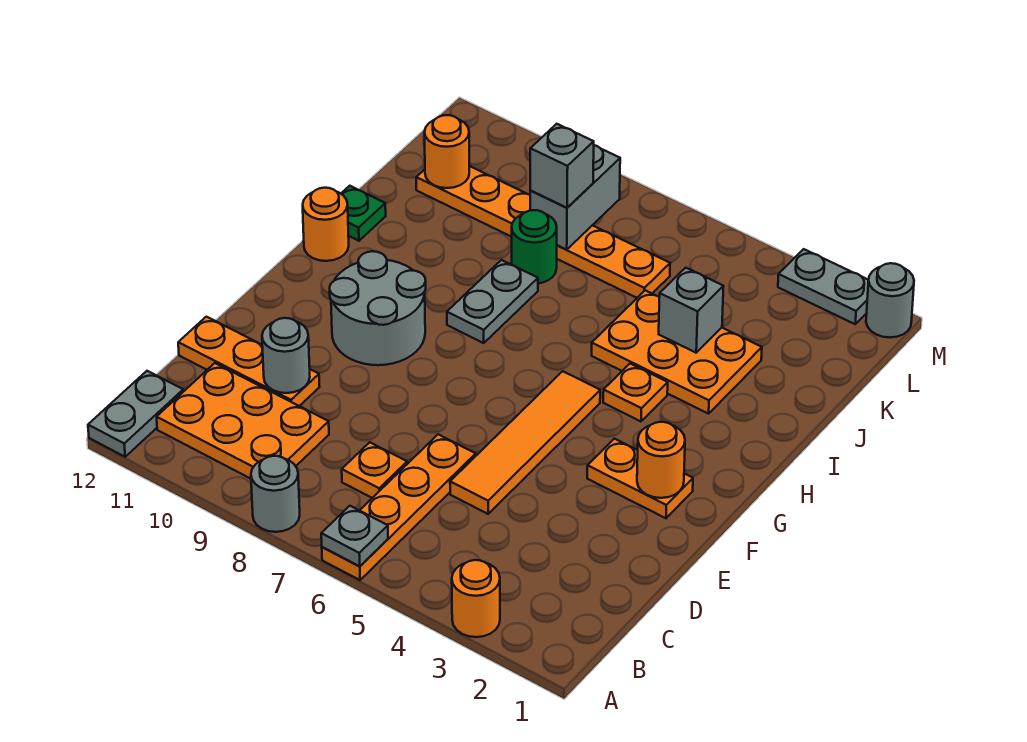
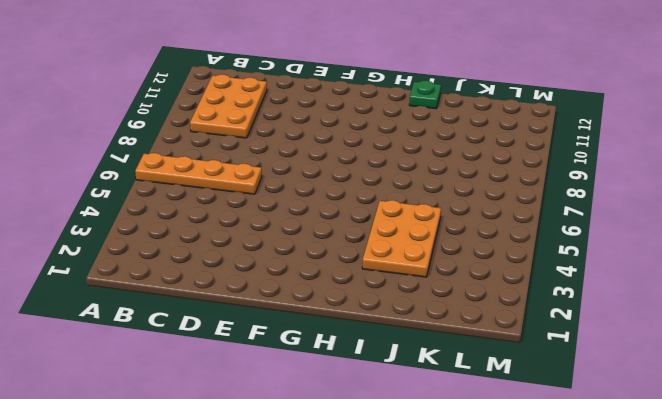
none -> orange 1x1 round brick [452,560,500,637]
none -> grey 1x1 round brick [251,456,300,532]
none -> grey 1x2 plate [88,371,183,457]

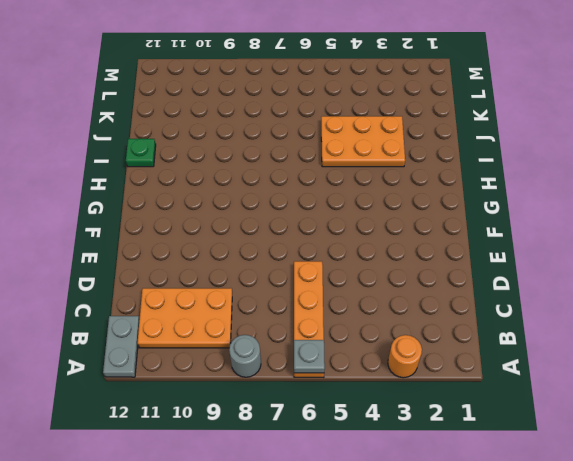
none -> orange 1x1 plate [342,442,407,498]
none -> orange 1x4 tile [450,371,600,514]
none -> orange 1x3 plate [178,317,320,406]

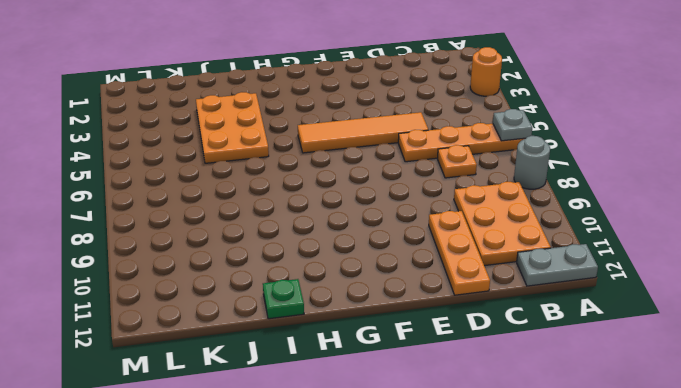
none -> orange 1x2 plate [587,439,693,518]
none -> grey 2x2 round brick [330,251,426,365]
none -> orange 1x1 plate [603,364,668,421]

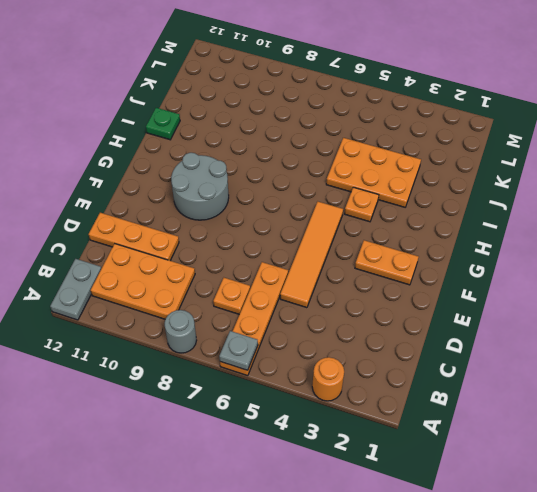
none -> grey 1x2 plate [447,260,538,343]
none -> orange 1x1 round brick [303,188,349,261]
none -> green 1x1 round brick [512,210,557,283]

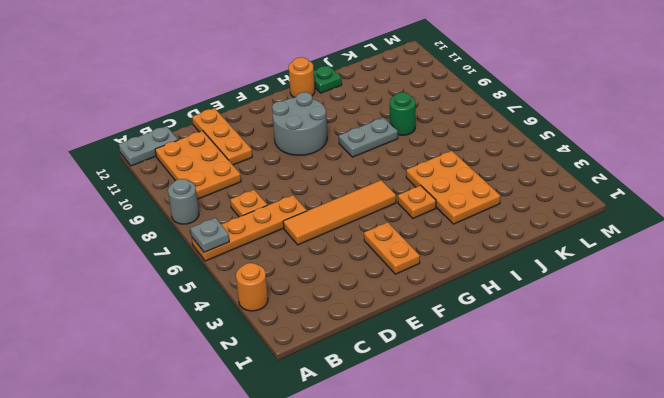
none -> orange 1x6 plate [416,166,670,298]
none -> grey 1x1 round brick [866,263,914,338]
none -> grey 1x2 plate [778,249,869,324]

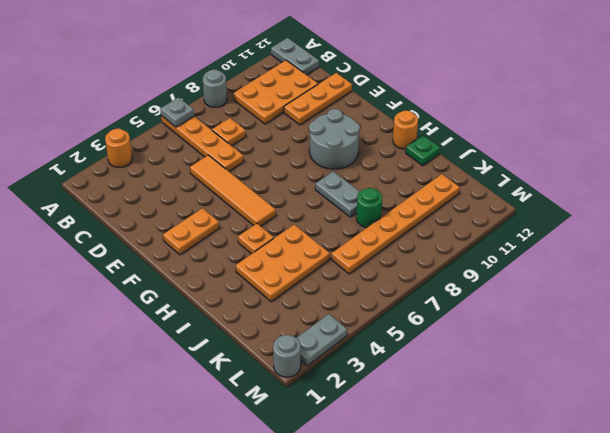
none -> grey 1x1 round brick [262,318,310,393]
none -> orange 1x1 round brick [637,422,685,498]
none -> grey 1x1 brick [659,268,724,353]

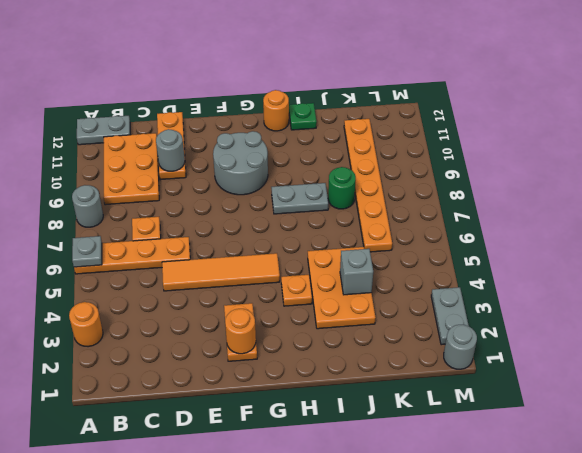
none -> grey 1x2 brick [530,145,620,250]
none -> orange 1x1 round brick [425,115,469,188]
none -> grey 1x1 brick [530,124,594,208]

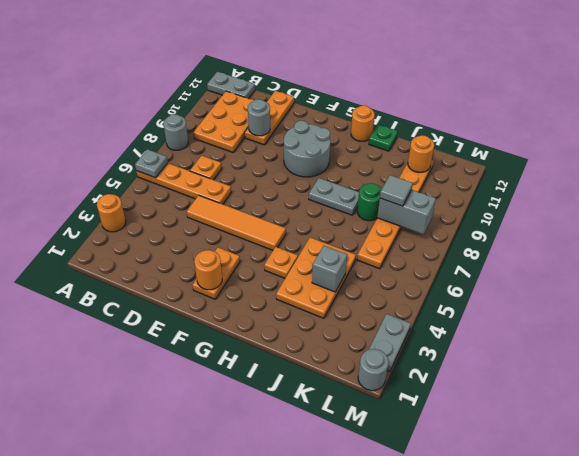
grey 1x1 tile [380,175,413,206] -> grey 1x1 brick [530,124,594,208]

